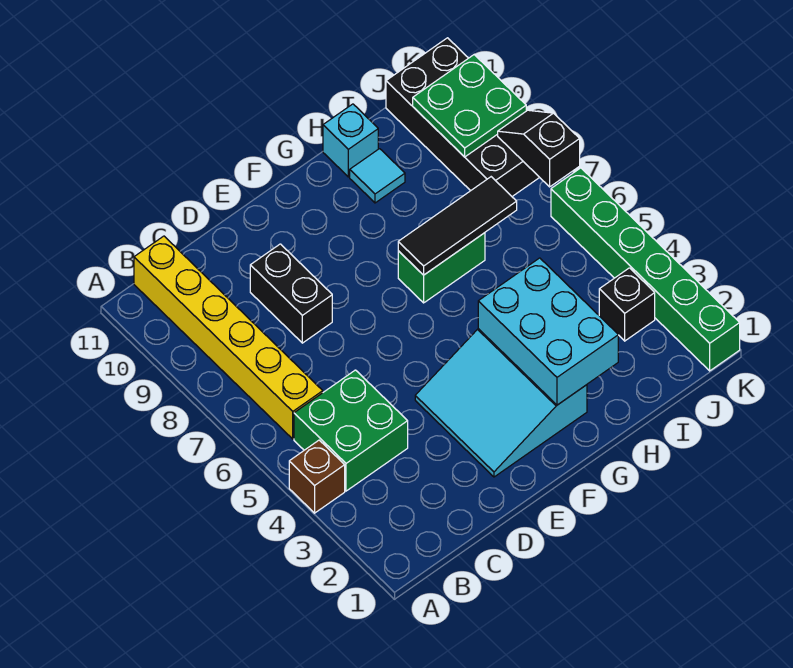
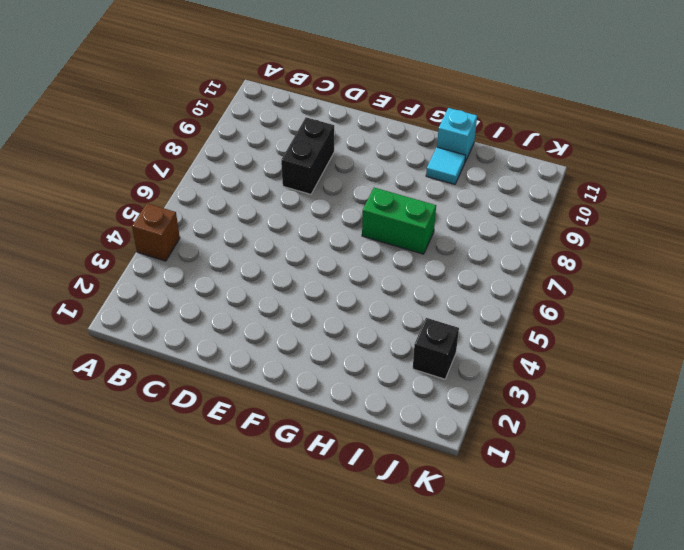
none -> green 2x2 brick [294,370,408,491]
none -> yellow 1x6 brick [134,236,323,439]
none -> cyan 3x3 slope [415,329,587,477]

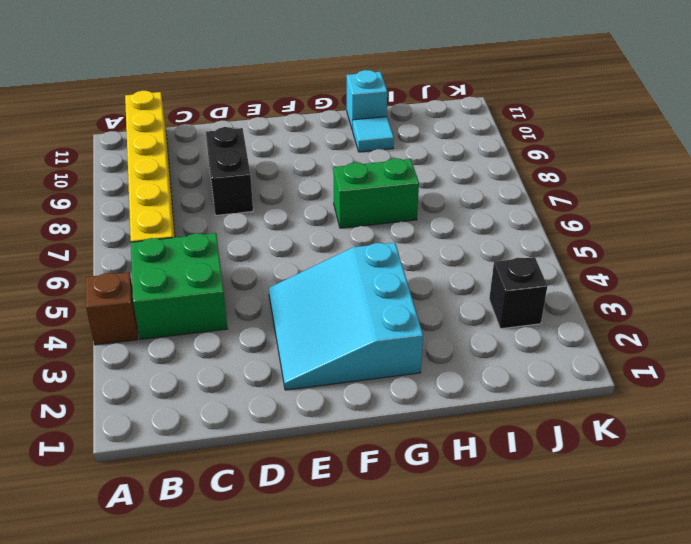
none -> black 2x4 brick [386,38,540,196]
none -> green 1x6 brick [551,168,740,371]
none -> cyan 2x3 brick [478,258,618,405]

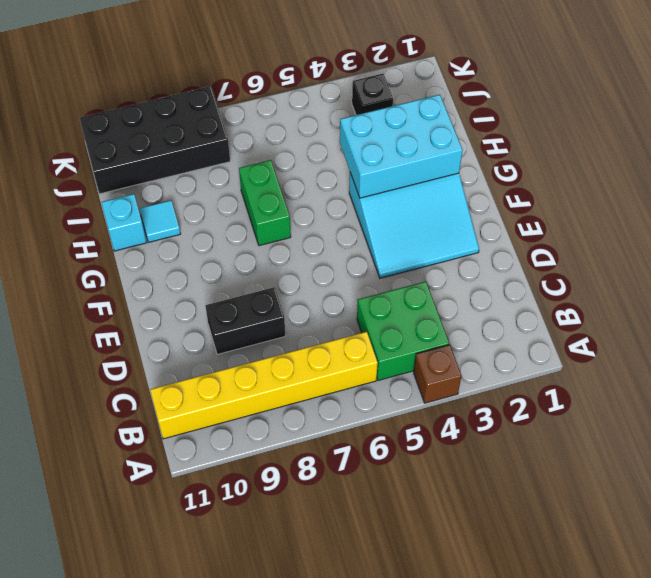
none -> green 1x6 brick [551,168,740,371]
none -> black 1x3 tile [398,177,517,275]
none -> green 2x2 plate [413,55,526,157]

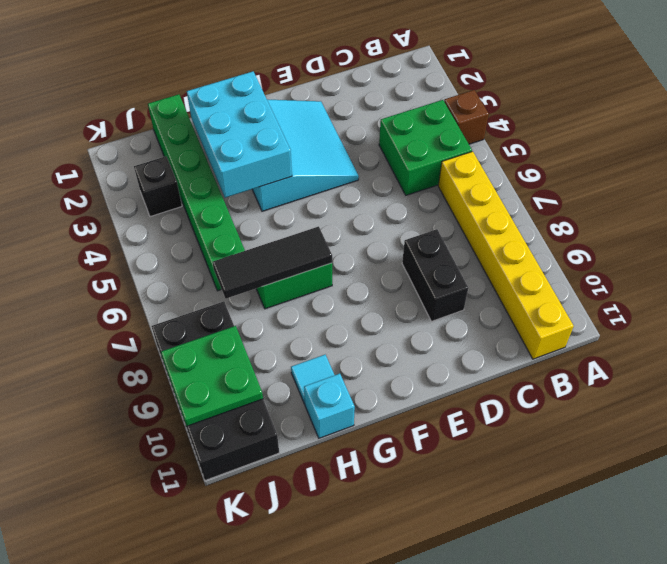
green 1x6 brick [148,94,245,291] -> green 1x6 brick moved to [551,168,740,371]
none -> black 1x2 slope [498,110,580,187]

